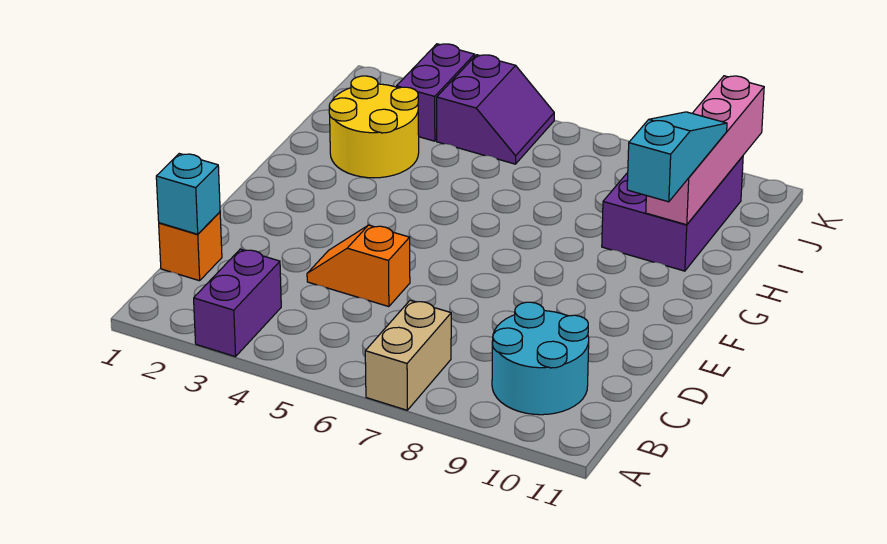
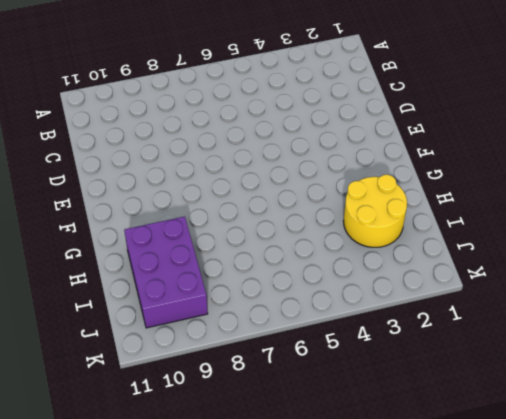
none -> purple 1x2 brick [194,249,281,357]
none -> tan 1x2 brick [365,300,451,410]
none -> cyan 2x2 round brick [492,302,589,415]

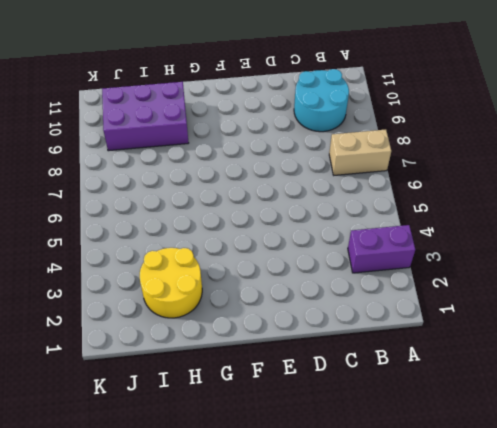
none -> orange 1x1 brick [159,212,222,281]
none -> orange 1x2 slope [307,225,410,307]
none -> purple 1x2 brick [397,44,475,141]

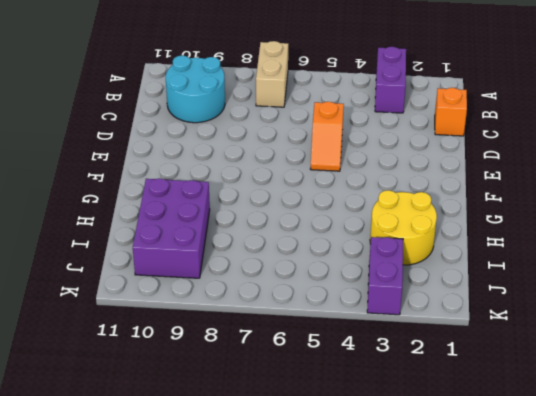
orange 1x2 slope [311,102,344,171] -> orange 1x2 slope turned to [307,225,410,307]
none -> purple 2x2 slope [437,55,554,164]
none -> cyan 1x1 brick [156,154,220,234]
none -> pink 1x4 brick [646,76,764,225]

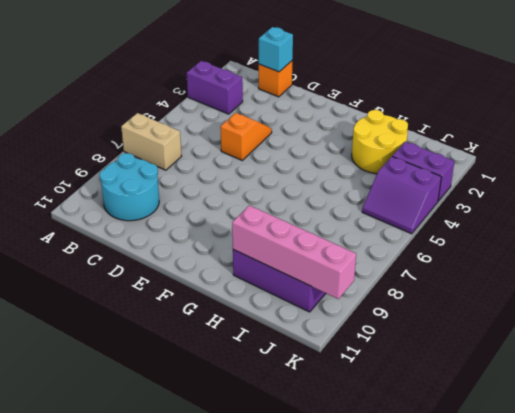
none -> cyan 1x3 slope [627,112,727,202]

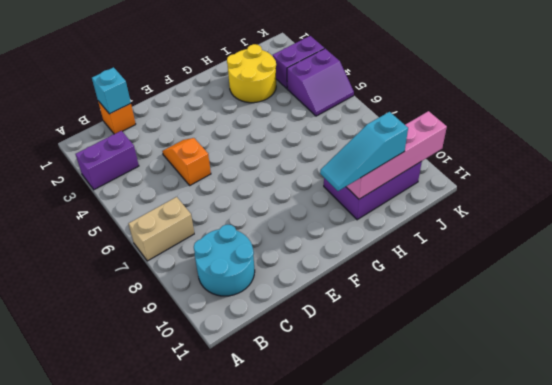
cyan 1x3 slope [320,112,408,191] -> cyan 1x3 slope turned to [627,112,727,202]

